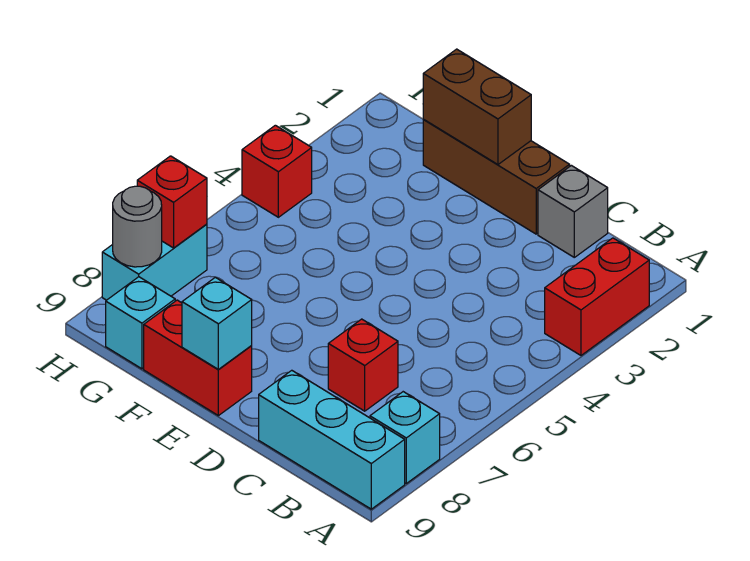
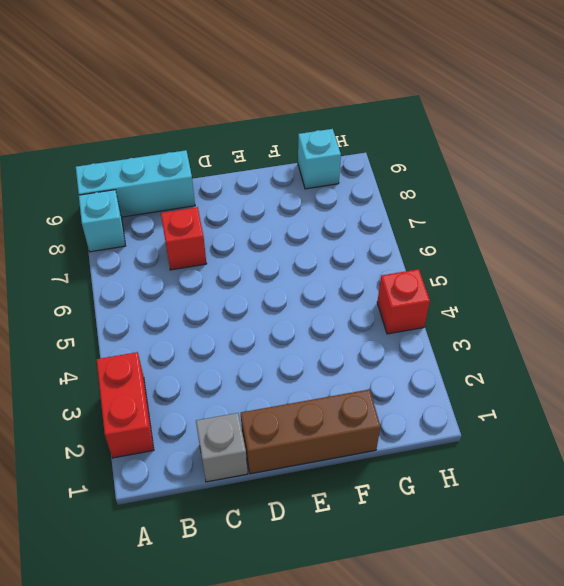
none -> red 1x2 brick [144,300,252,416]
none -> cyan 1x2 brick [102,224,207,300]
none -> brown 1x2 brick [423,49,531,164]

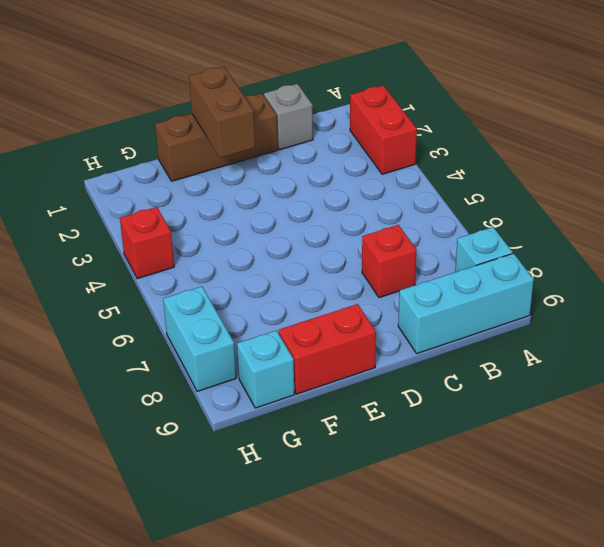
brown 1x2 brick [189,66,255,158] -> brown 1x2 brick turned to [423,49,531,164]
none -> cyan 1x1 brick [182,277,252,369]
none -> red 1x1 brick [137,156,207,248]
none -> grey 1x1 round brick [113,186,162,267]

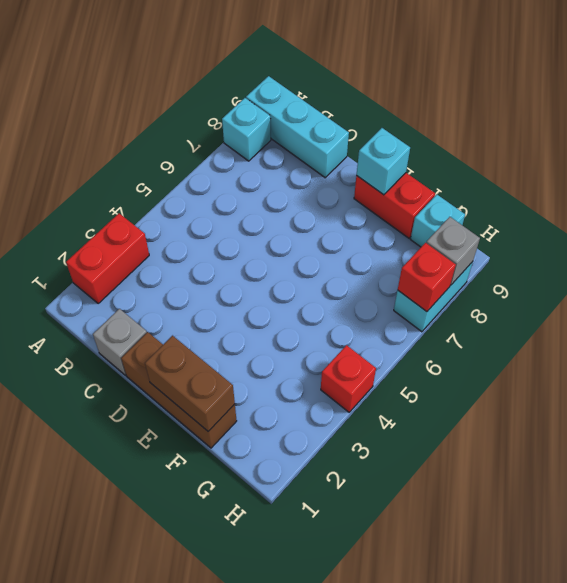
grey 1x1 brick [426,217,480,285] -> grey 1x1 round brick [113,186,162,267]
none -> red 1x1 brick [328,319,398,411]

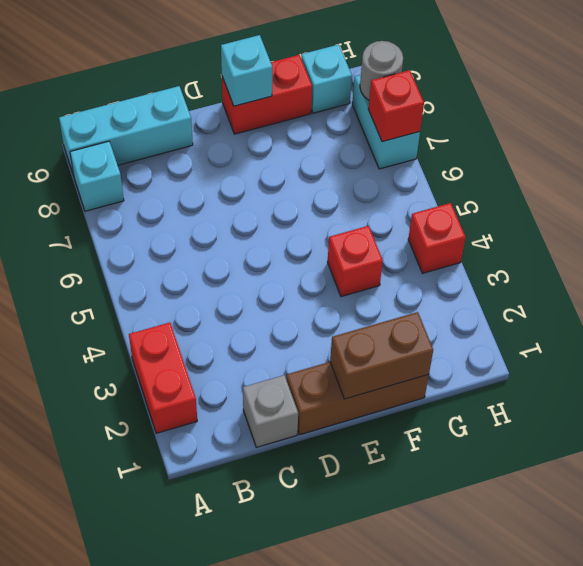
red 1x1 brick [328,226,383,297] -> red 1x1 brick moved to [328,319,398,411]

